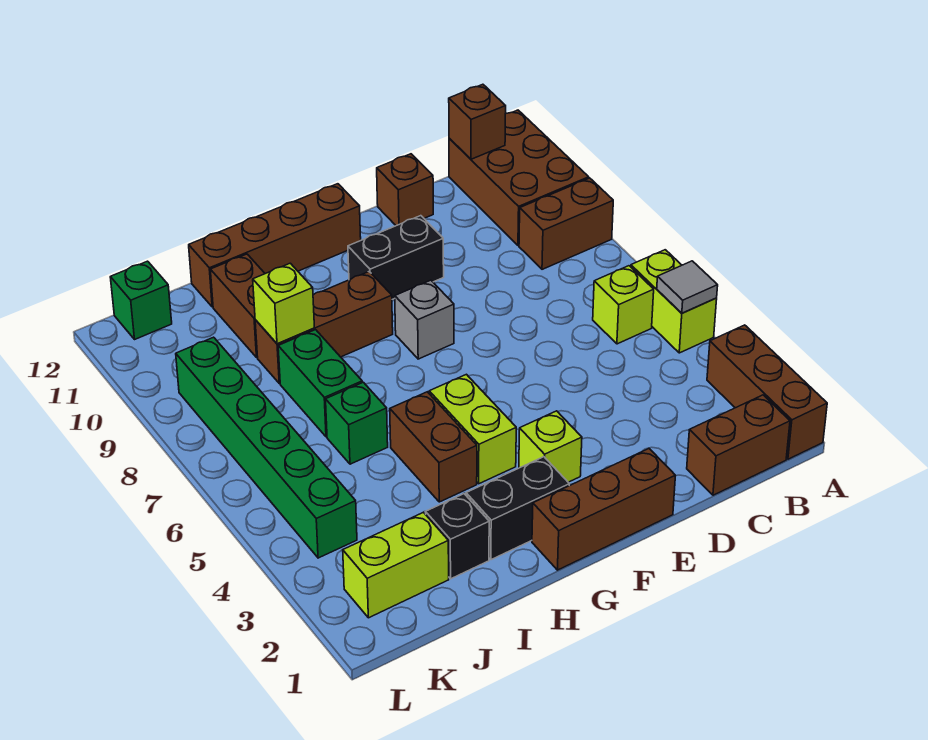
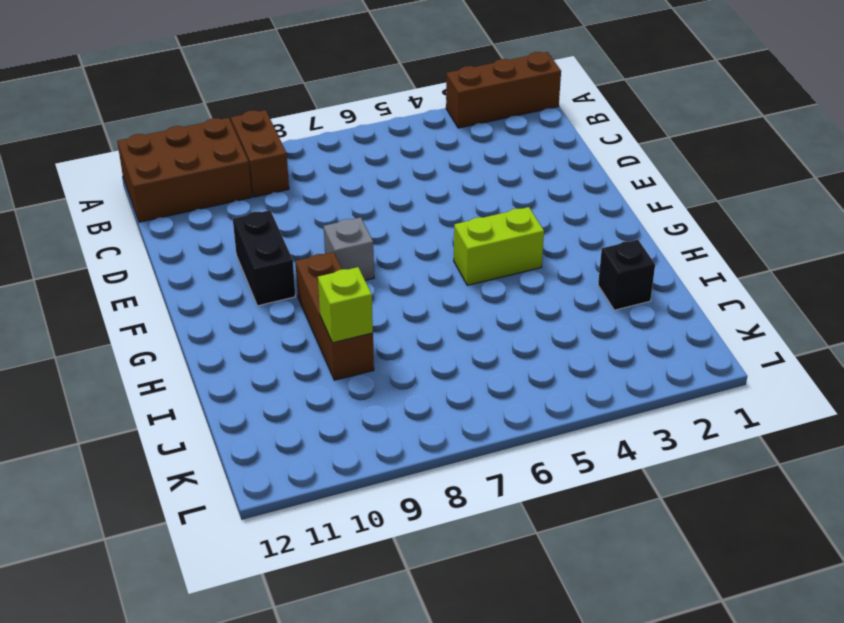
none -> lime 1x2 brick [631,250,717,353]
none -> brown 1x2 brick [687,395,790,495]
none -> lime 1x1 brick [593,266,654,344]

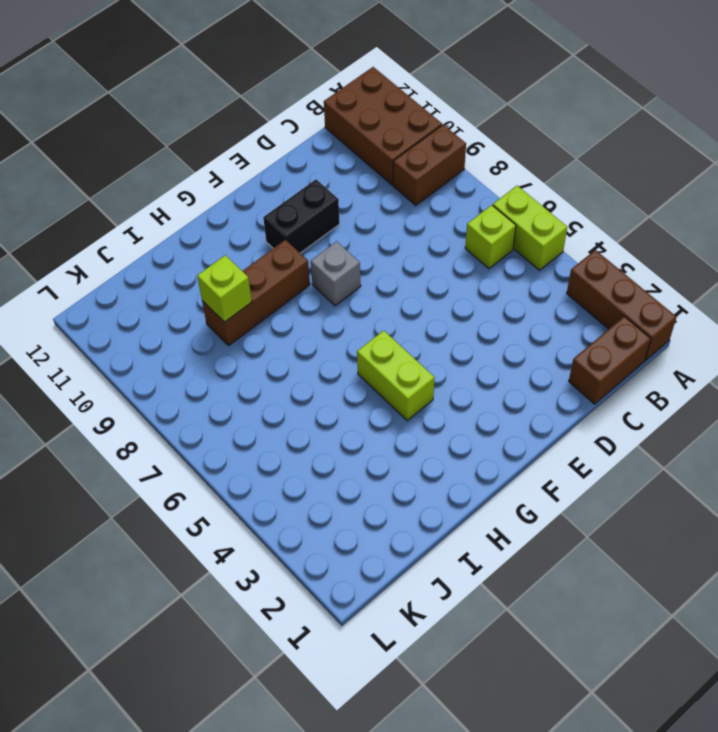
none -> brown 1x1 brick [377,154,433,226]
none -> brown 1x3 brick [532,449,675,570]
none -> lime 1x1 brick [519,411,582,482]

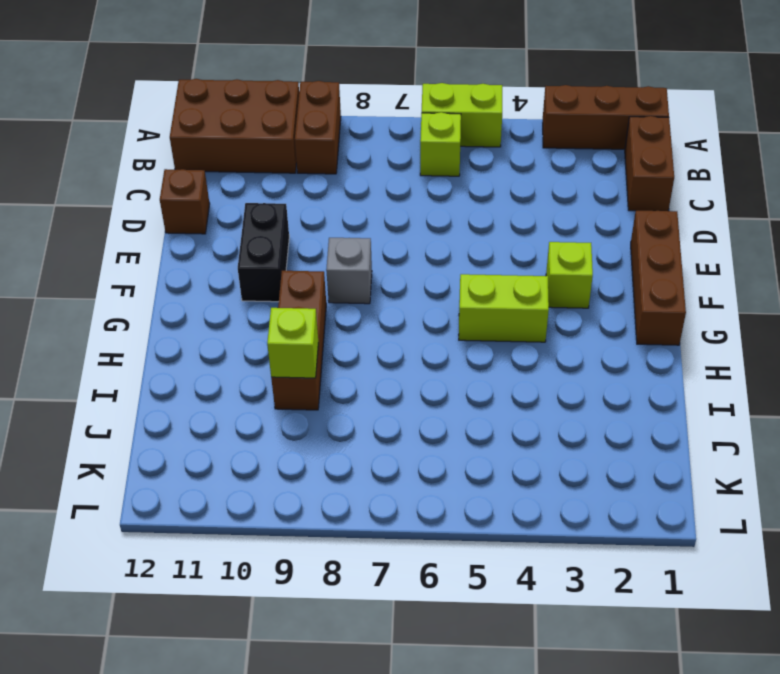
none -> brown 1x4 brick [189,184,361,307]
none -> black 1x2 brick [466,457,569,560]
none -> brown 1x2 brick [390,392,477,502]

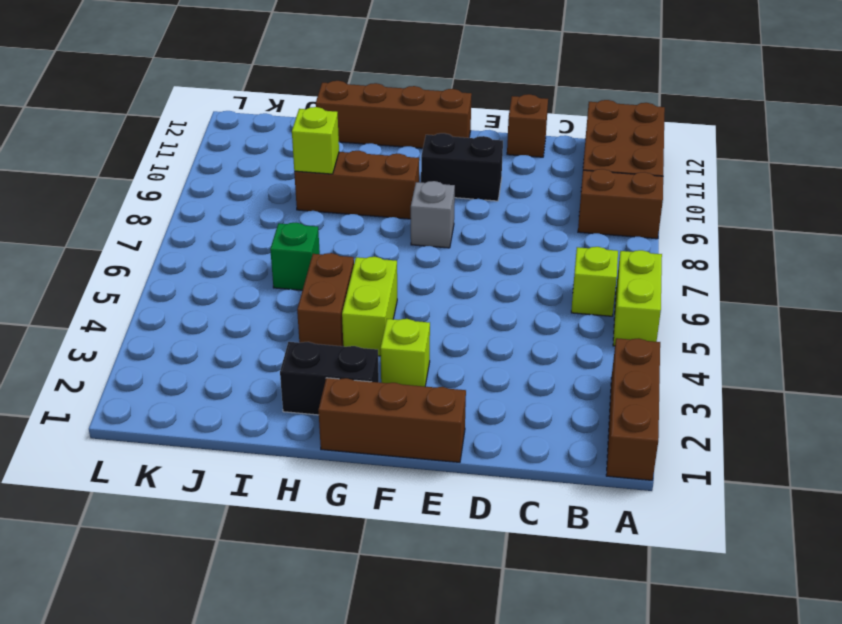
none -> brown 1x2 brick [687,395,790,495]
none -> black 1x1 brick [425,494,489,579]
none -> green 1x2 brick [278,330,362,437]

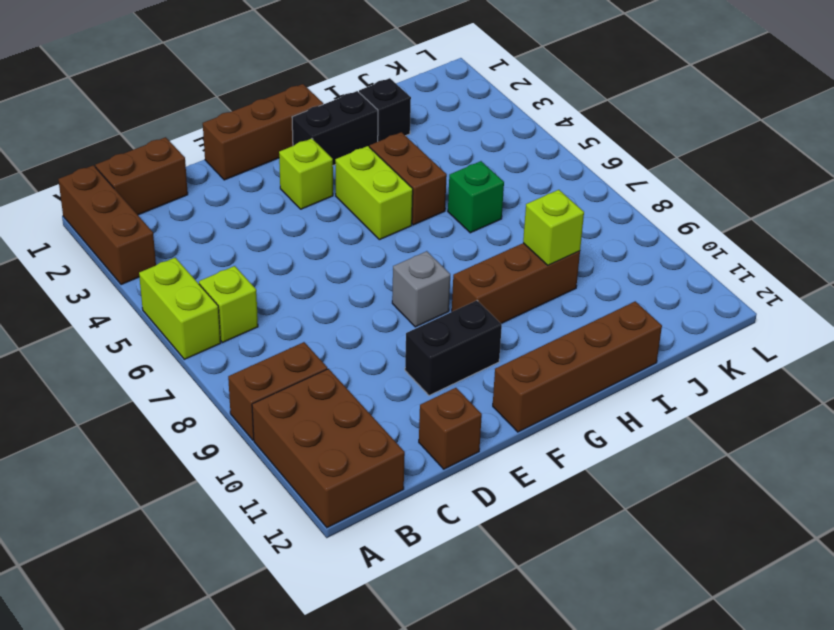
none -> green 1x2 brick [278,330,362,437]
none -> brown 1x2 brick [210,254,265,357]
none -> lime 1x2 brick [343,512,449,618]

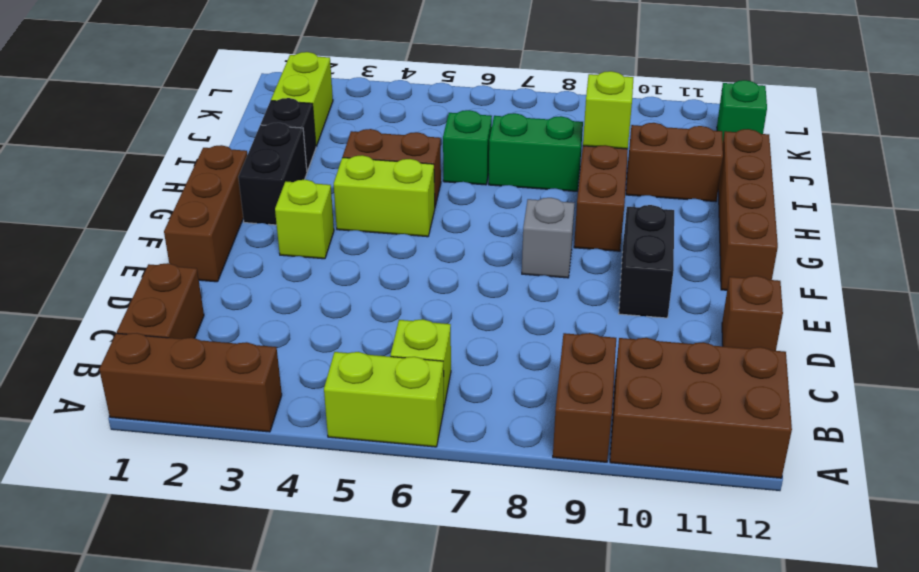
none -> green 1x6 brick [176,337,357,558]
none -> grey 1x1 tile [657,261,718,313]
none -> brown 1x1 brick [449,84,506,159]

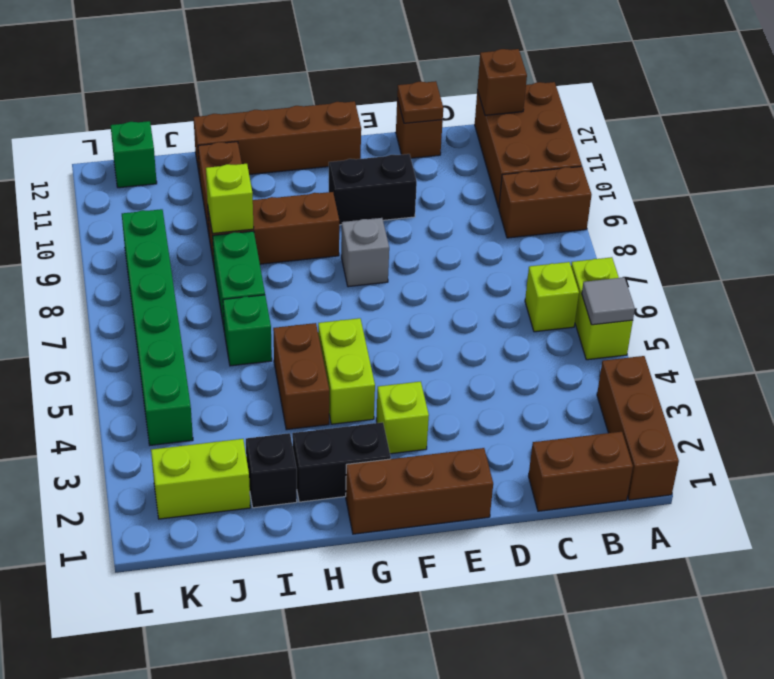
brown 1x1 plate [397,81,443,123] -> none

